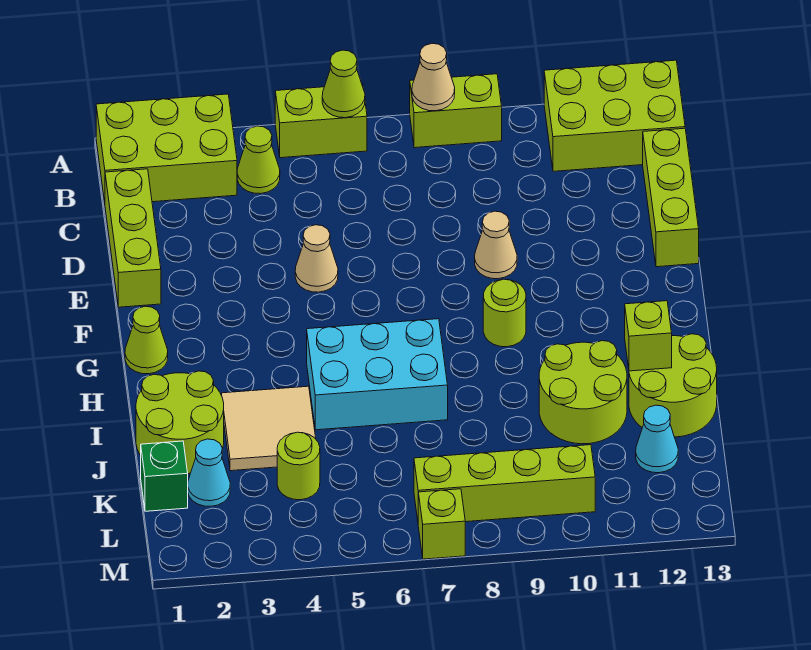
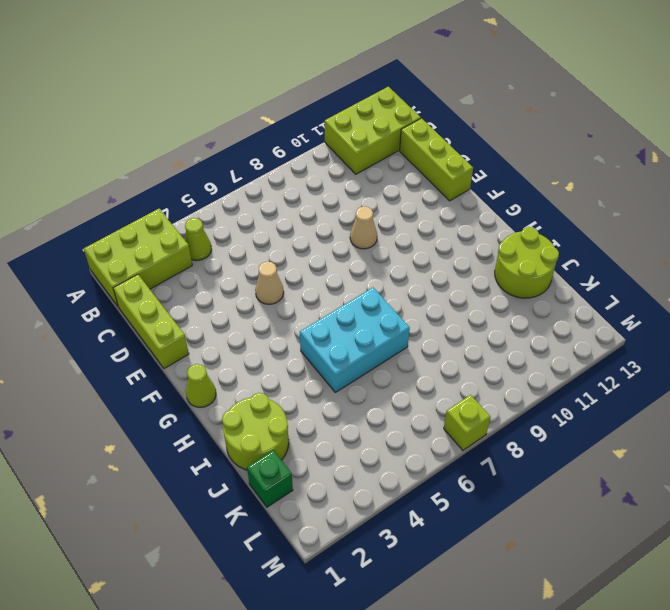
none -> lime 1x2 brick [275,84,367,158]
none -> lime 1x2 brick [410,74,502,148]
none -> lime 1x1 round brick [483,279,526,347]

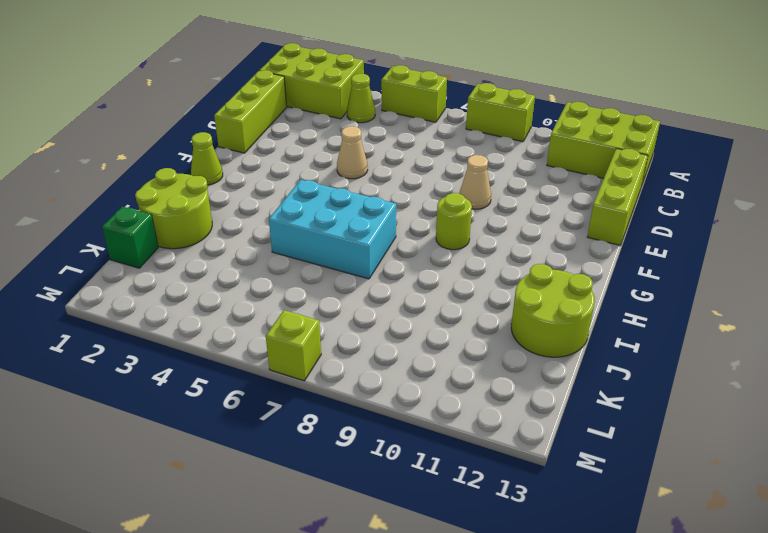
none -> tan 2x2 tile [221,386,316,471]
none -> lime 2x2 round brick [539,341,627,444]
none -> cyan 1x1 cone [188,439,230,506]

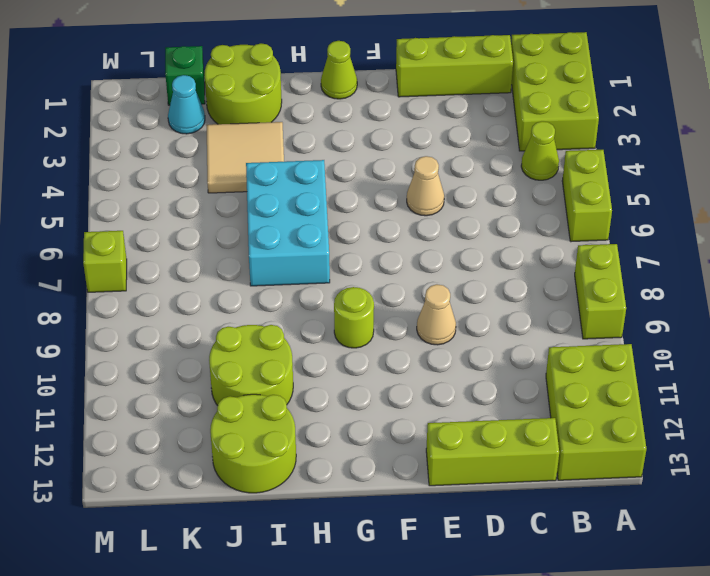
none -> lime 1x1 round brick [277,432,320,500]
none -> cyan 1x1 cone [636,405,678,473]
none -> lime 1x4 brick [414,445,595,522]

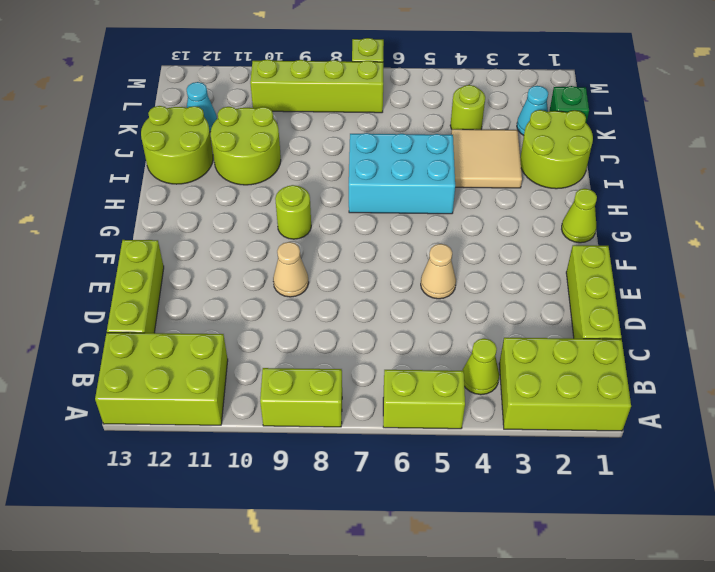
none -> lime 1x1 cone [322,50,365,118]
none -> tan 1x1 cone [412,43,455,111]
none -> lime 1x1 brick [625,301,672,371]

